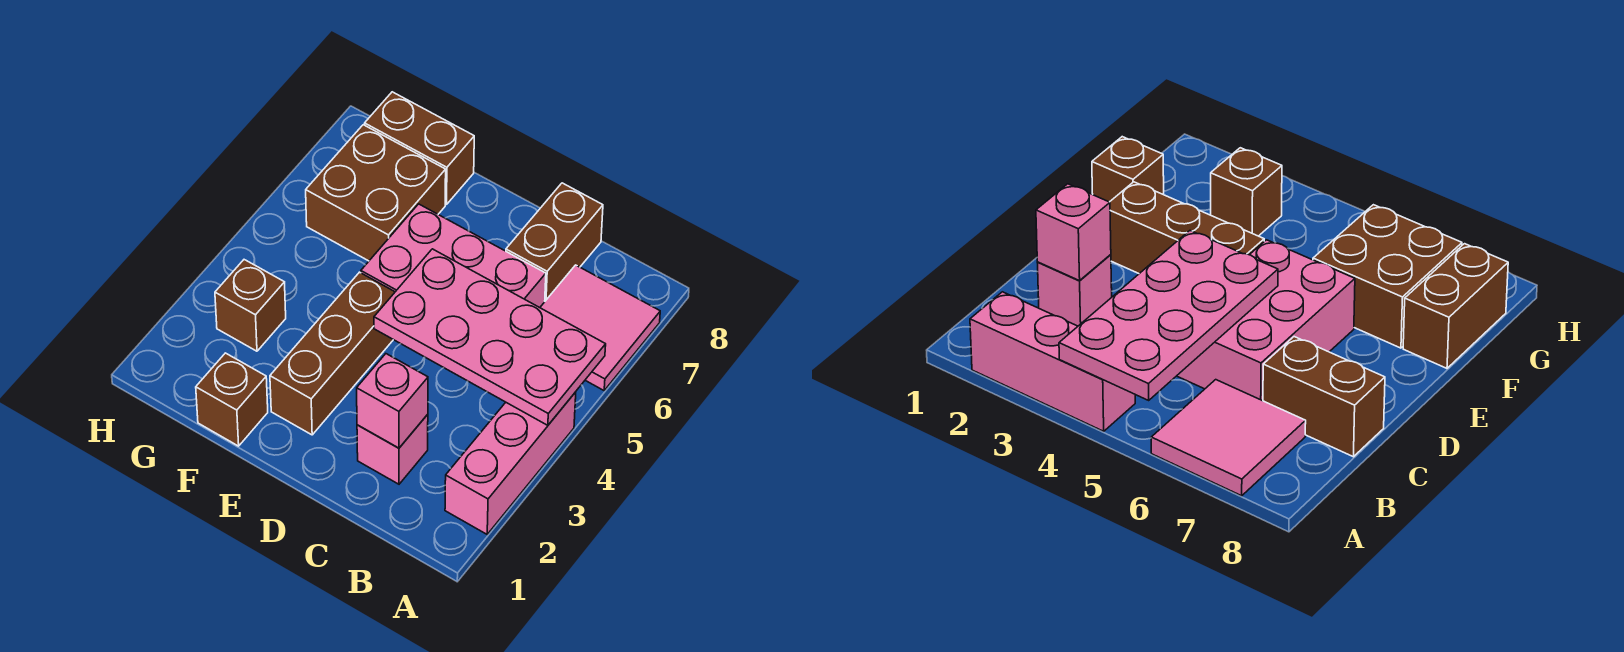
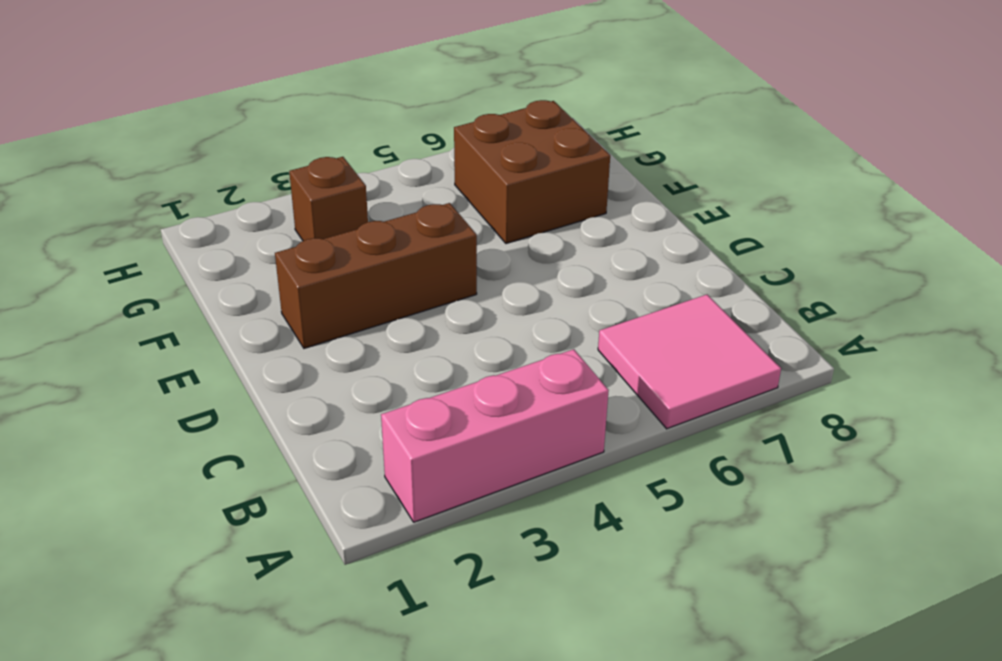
none -> pink 1x1 brick [357,414,428,484]
none -> pink 2x3 brick [361,204,546,308]
none -> brown 1x2 brick [506,183,603,301]

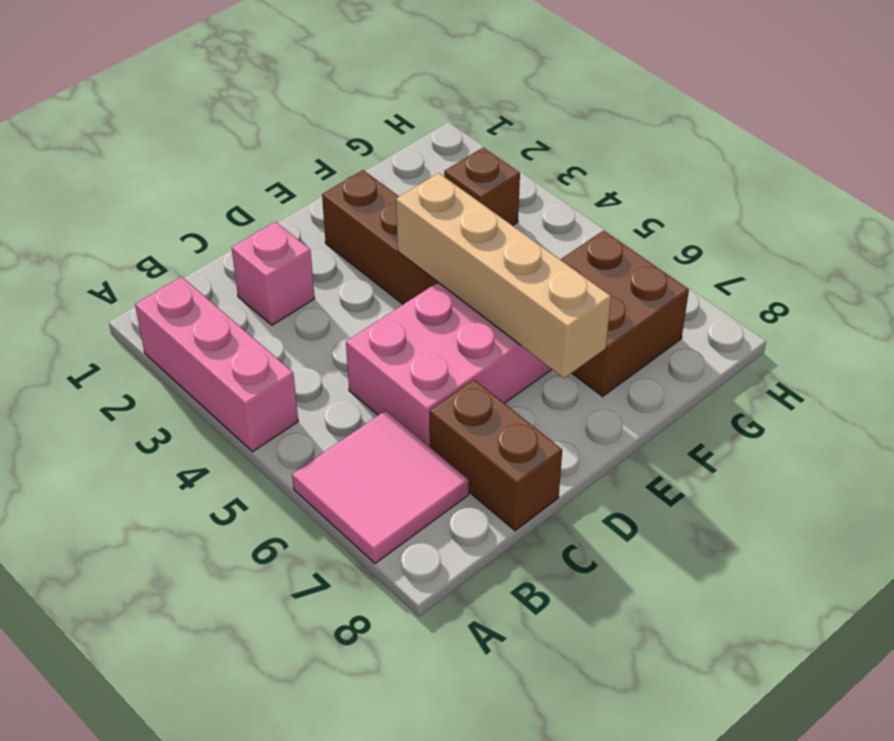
tan 1x4 brick [396,173,611,378] -> none
none -> brown 1x1 brick [196,353,268,446]
none -> brown 1x2 brick [365,92,474,205]
none -> pink 2x4 plate [374,249,606,425]

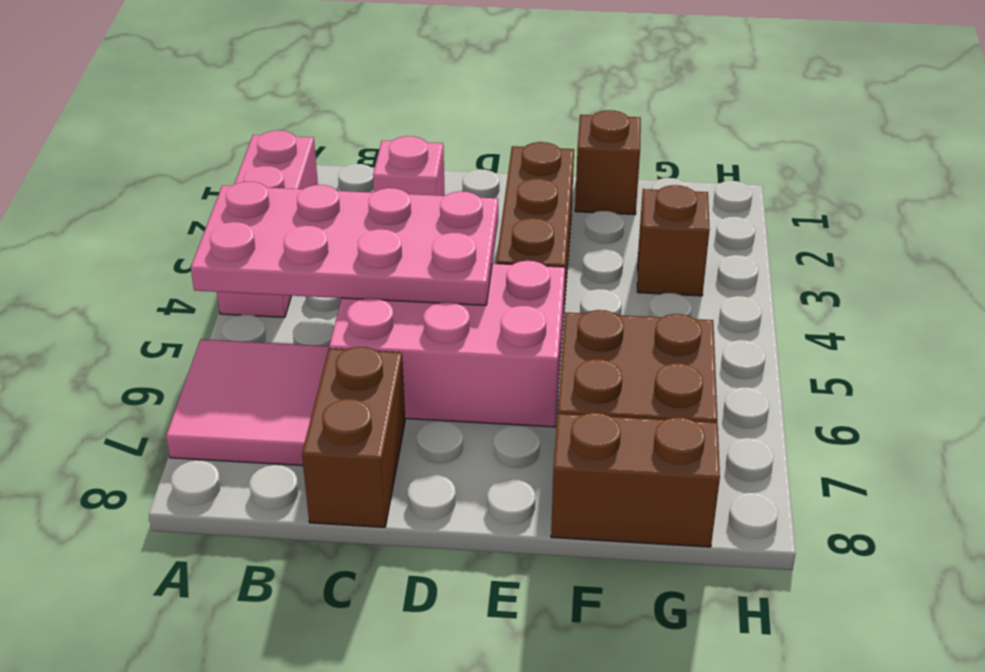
none -> pink 1x1 brick [357,354,428,448]

